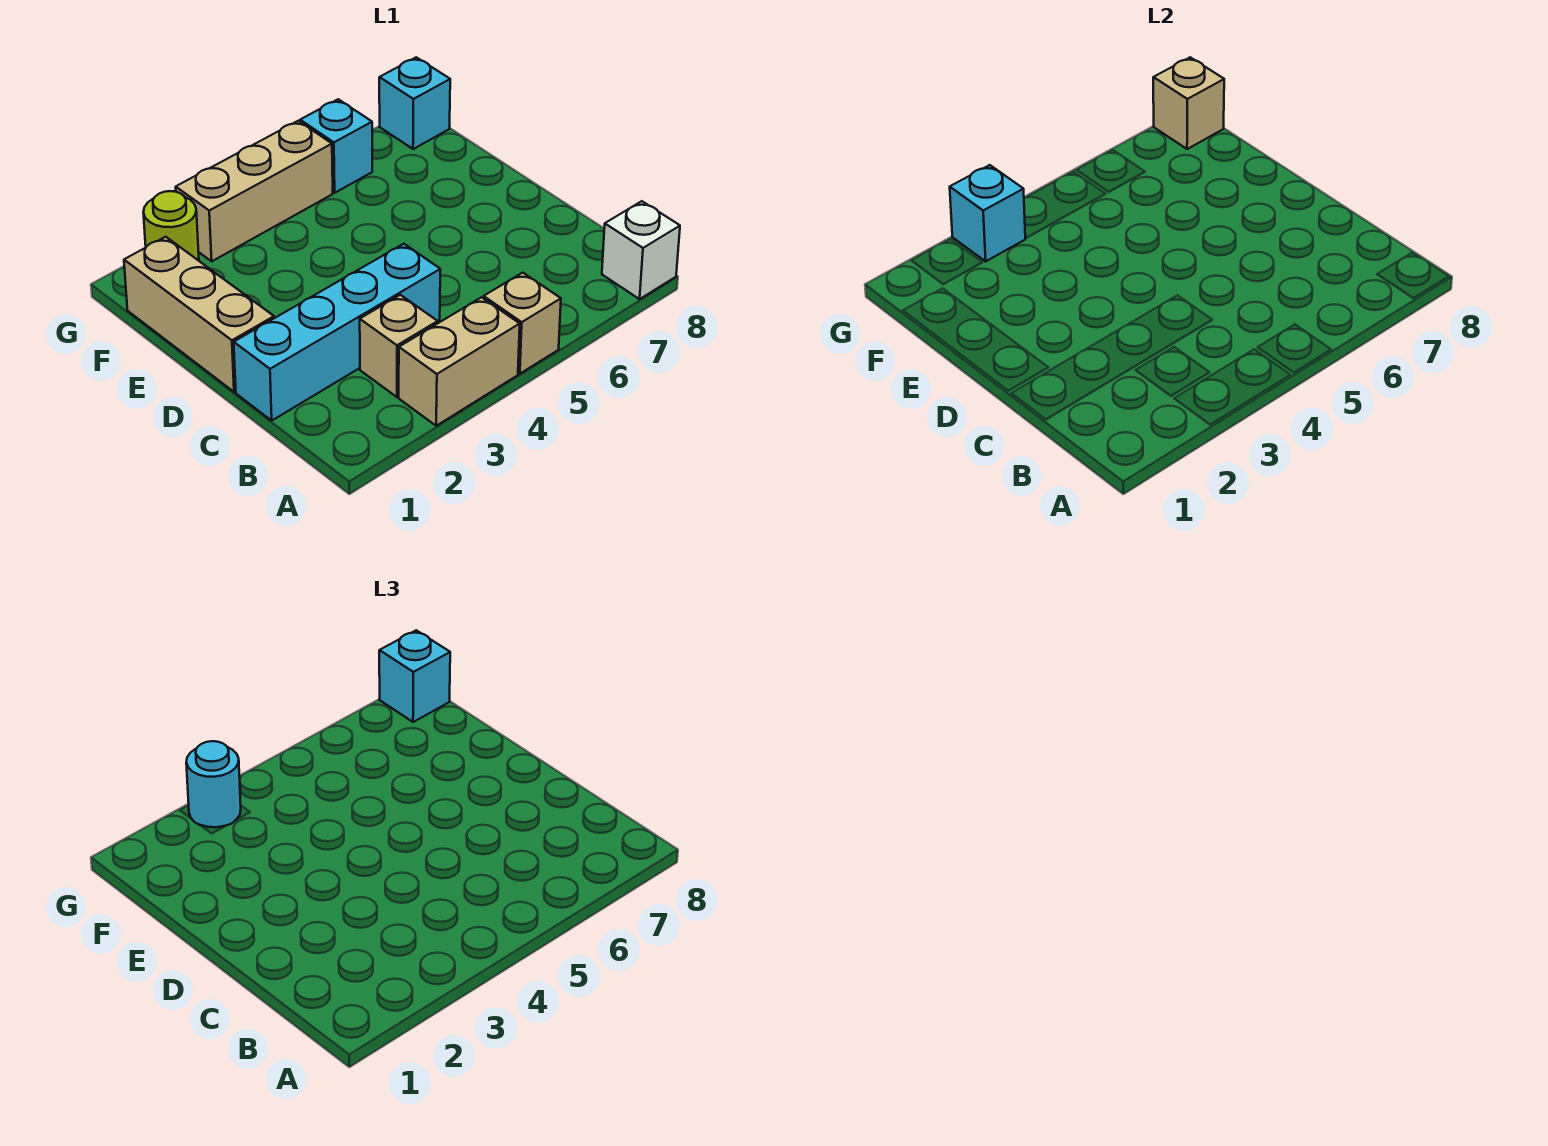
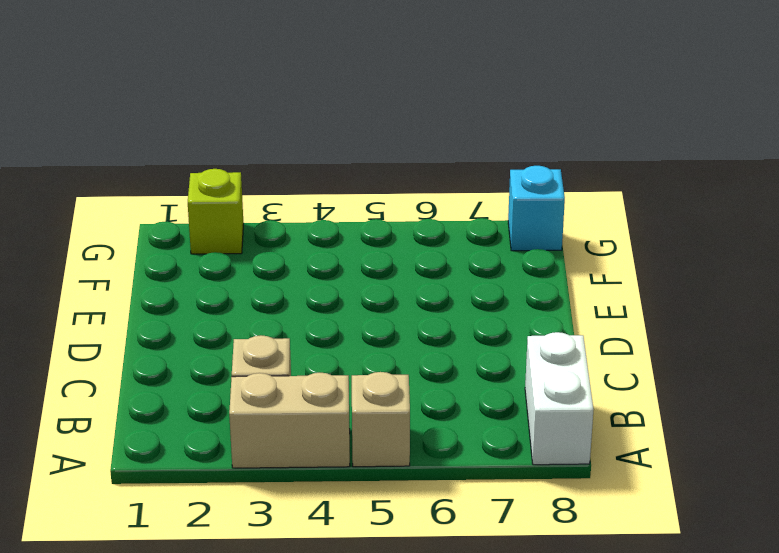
white 1x2 brick [525,332,593,465] -> white 1x1 brick [602,201,680,299]
lime 1x1 brick [188,169,244,254] -> lime 1x1 round brick [143,191,199,261]
none -> cyan 1x4 brick [234,244,440,420]
none -> tan 1x3 brick [124,237,274,392]
none -> tan 1x3 brick [176,121,333,261]

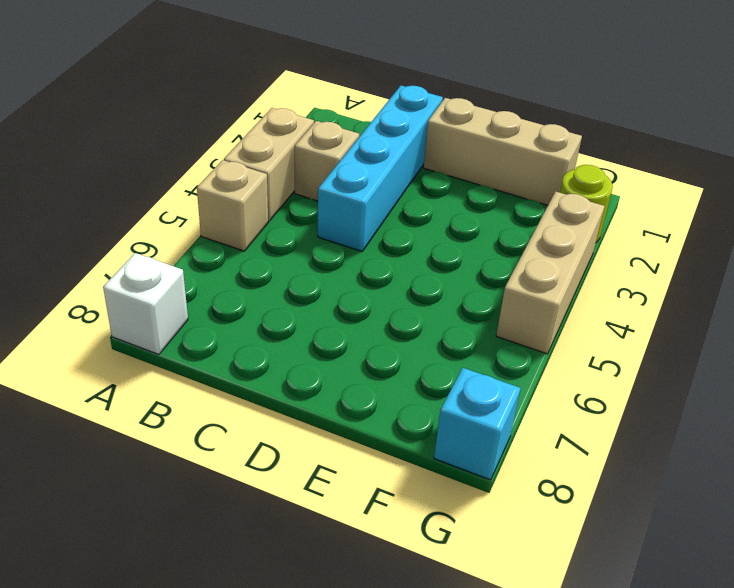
none -> cyan 1x1 brick [300,99,372,193]
none -> cyan 1x1 brick [950,165,1025,261]
none -> tan 1x1 brick [1153,57,1224,149]

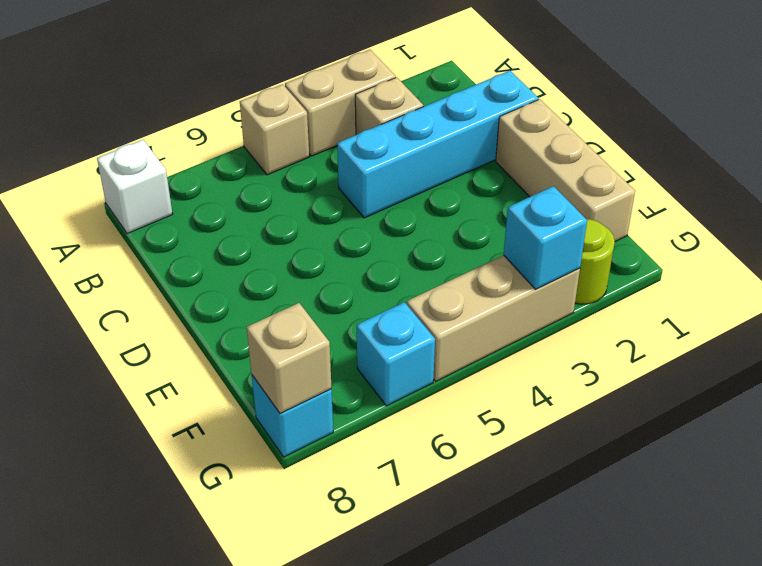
none -> cyan 1x1 round brick [186,741,241,827]
none -> cyan 1x1 brick [379,630,450,722]

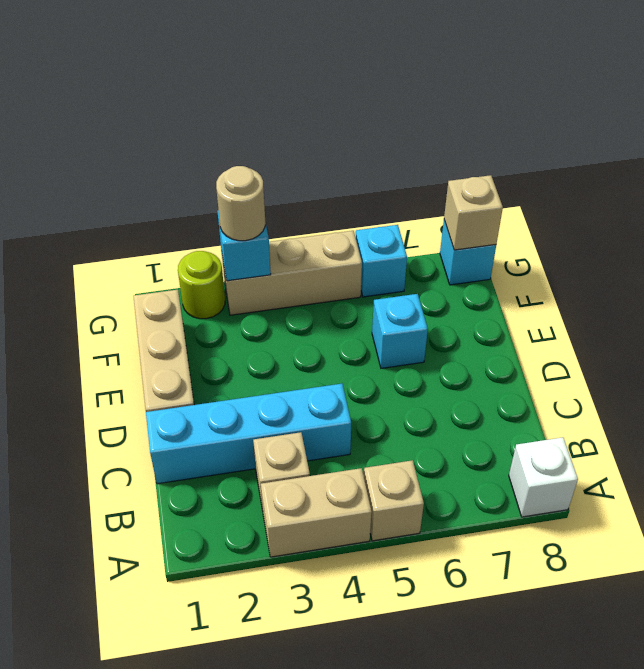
cyan 1x1 brick [372,294,428,368] -> cyan 1x1 brick moved to [379,630,450,722]
tan 1x1 round brick [216,166,265,241] -> cyan 1x1 round brick [186,741,241,827]

